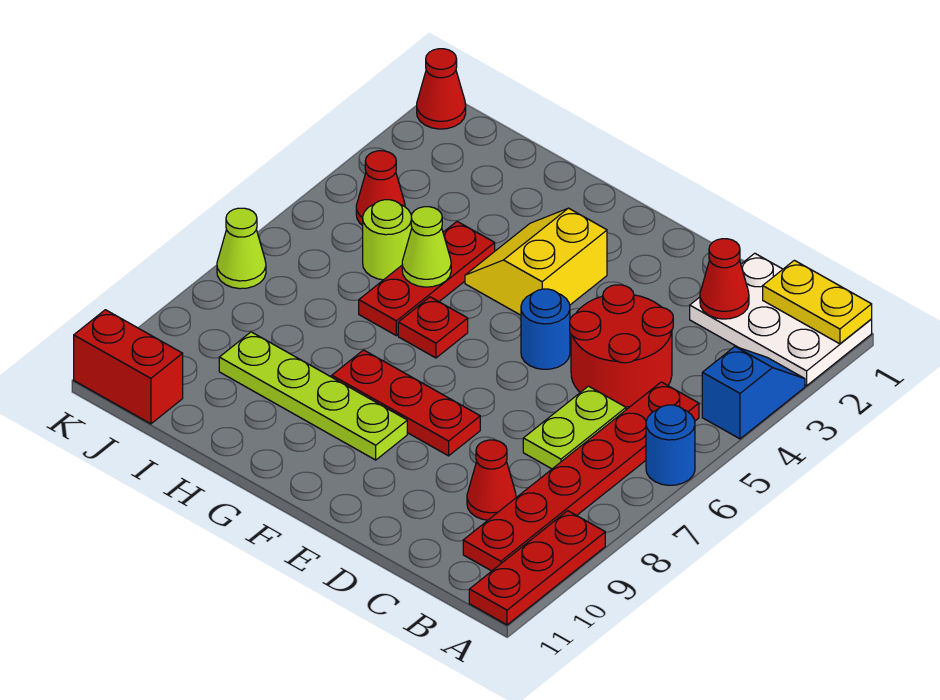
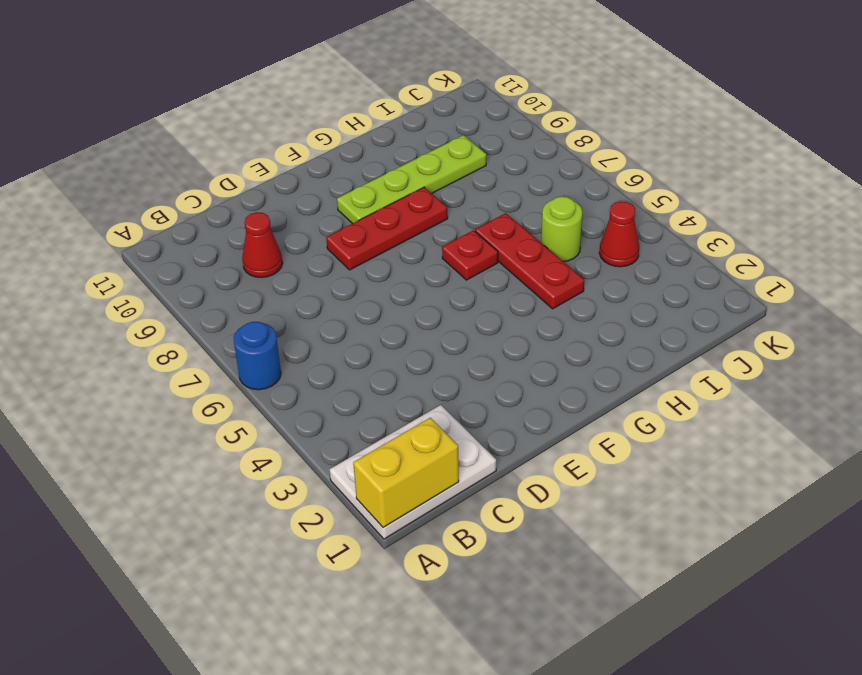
yellow 1x2 brick [353,418,459,528] -> yellow 1x2 plate [763,260,872,344]
none -> blue 1x2 slope [702,347,805,439]
none -> red 1x3 plate [469,511,605,625]
none -> red 1x6 plate [463,382,699,571]

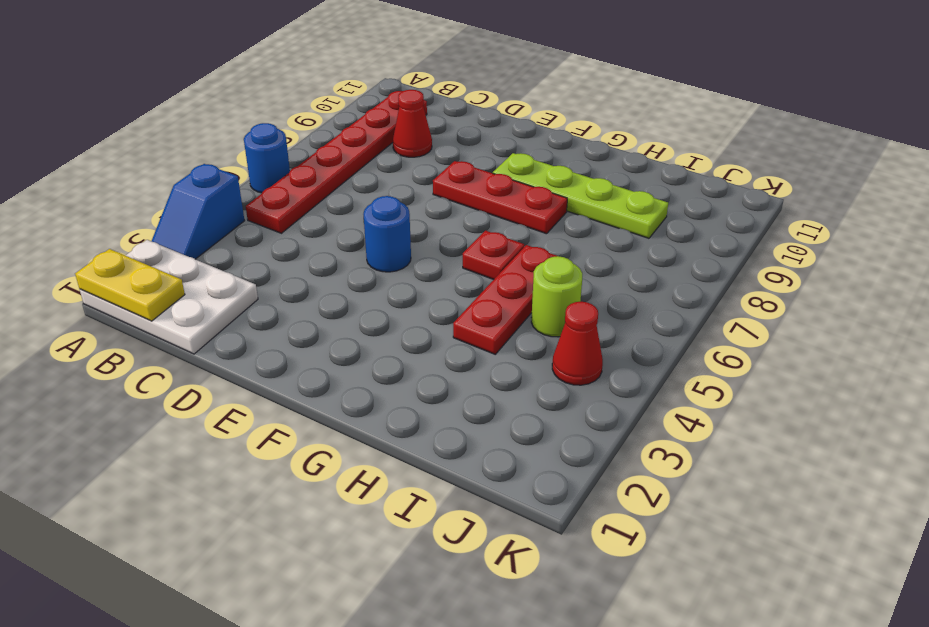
none -> red 1x3 plate [469,511,605,625]
none -> red 2x2 round brick [570,285,673,407]
none -> lime 1x2 plate [523,386,626,469]

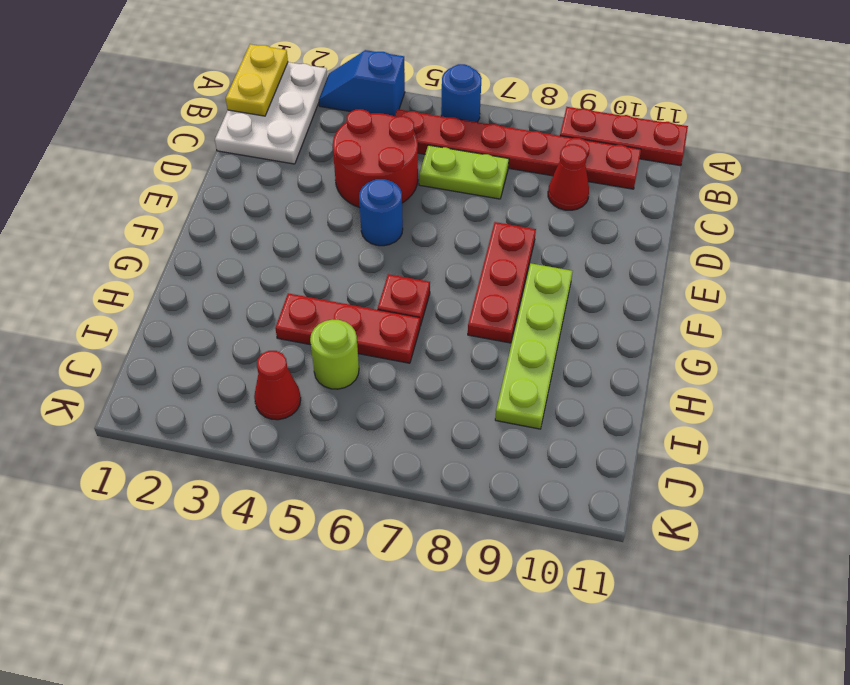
none -> yellow 2x2 slope [465,208,607,315]
none -> red 1x2 brick [74,310,183,424]
none -> red 1x1 cone [417,49,466,129]

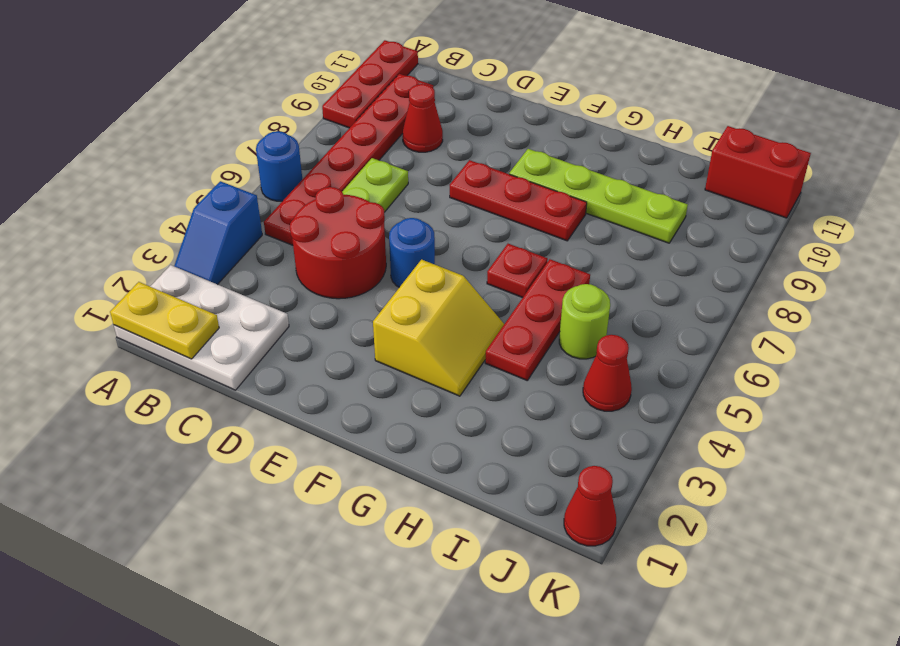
none -> lime 1x1 cone [217,208,266,289]
none -> red 1x1 cone [700,239,749,319]
none -> lime 1x1 cone [402,207,451,287]

